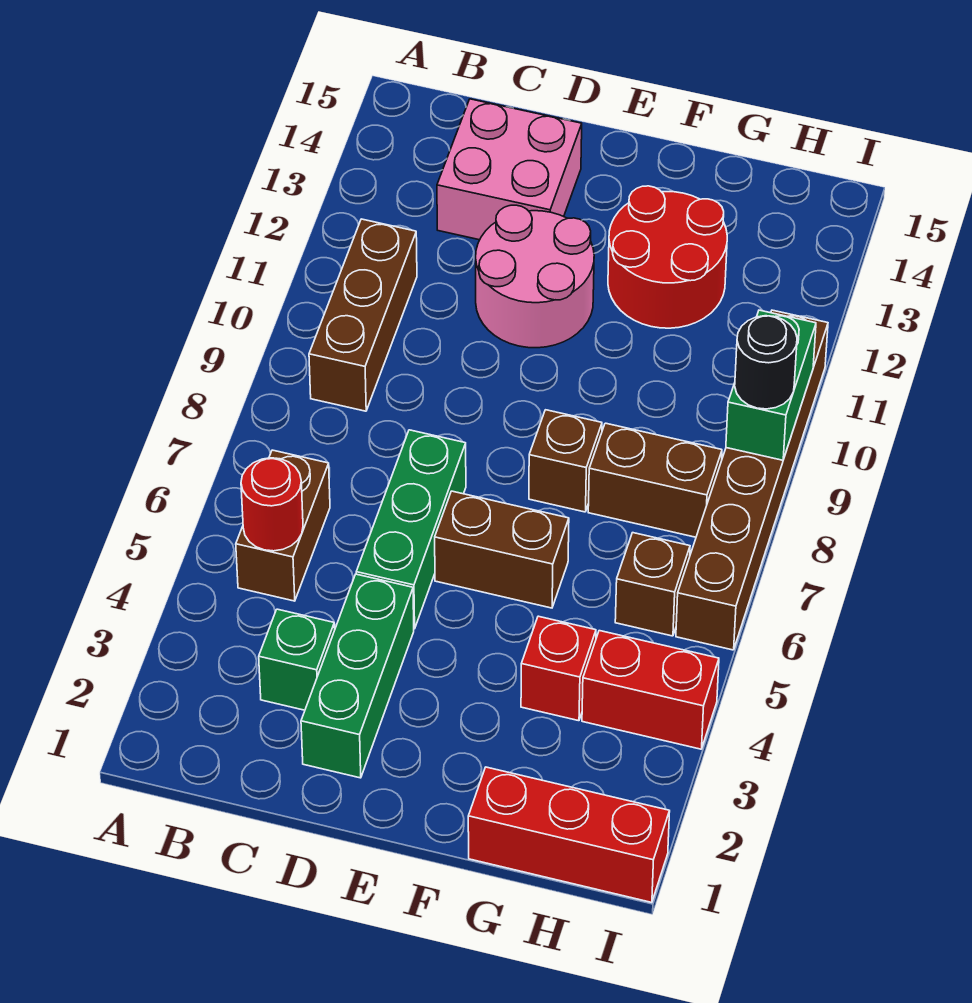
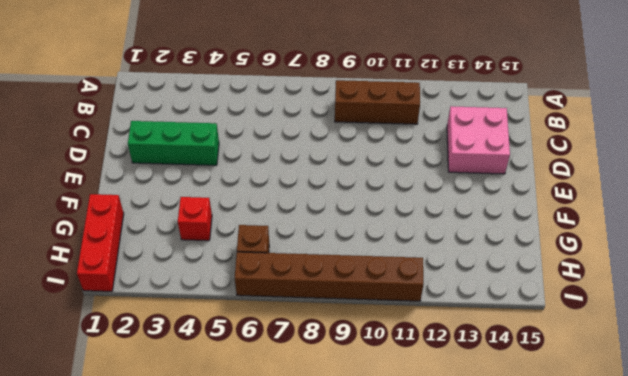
none -> brown 1x2 brick [236,450,330,601]
none -> green 1x1 brick [259,609,335,710]
none -> green 1x3 brick [356,430,466,629]

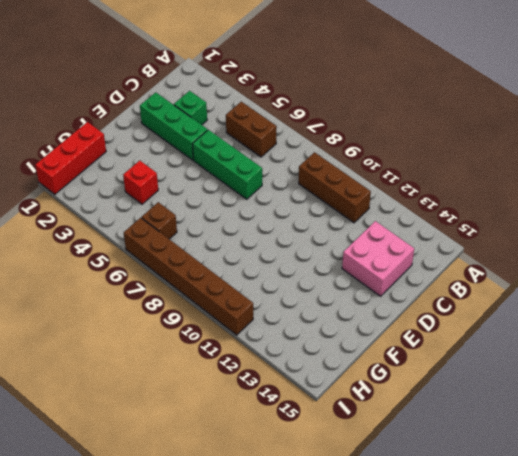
none -> pink 2x2 round brick [476,205,594,348]
none -> brown 1x2 brick [435,491,569,608]
none -> brown 1x1 brick [529,410,602,512]

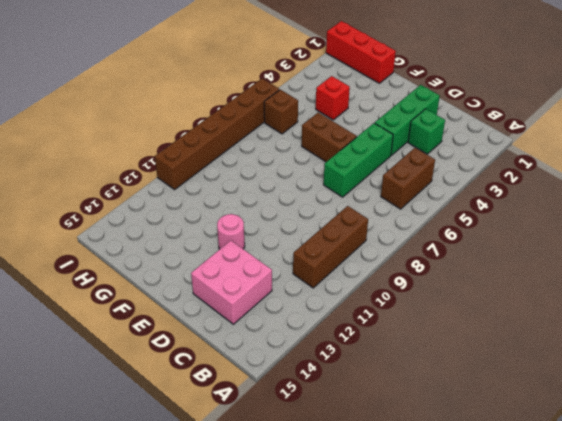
pink 1x1 round brick [217,214,245,249] -> pink 2x2 round brick [476,205,594,348]
none -> brown 1x1 brick [529,410,602,512]
none -> red 2x2 round brick [608,186,727,328]
none -> brown 1x2 brick [588,423,722,537]

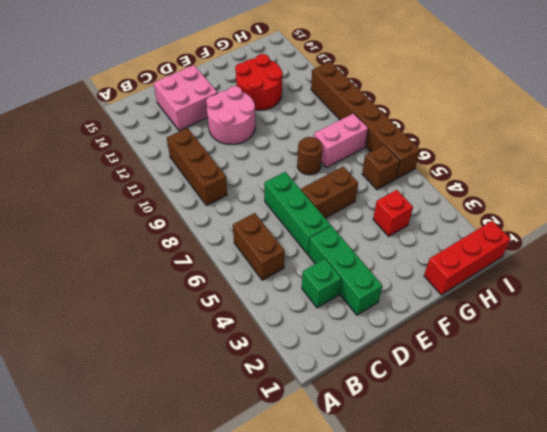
brown 1x1 round brick [297,137,322,175] -> brown 1x1 brick [529,410,602,512]
pink 1x2 brick [314,113,368,167] -> brown 1x2 brick [588,423,722,537]
none -> red 1x2 brick [582,631,719,749]
none -> red 1x1 round brick [241,458,303,551]
none -> green 1x2 brick [726,310,816,460]

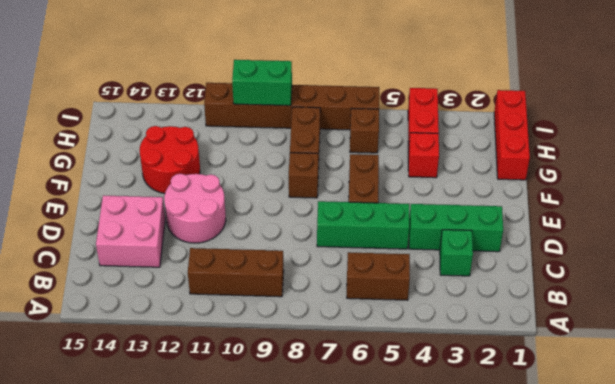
none -> red 1x1 round brick [241,458,303,551]
none -> black 1x1 round brick [735,316,797,409]

